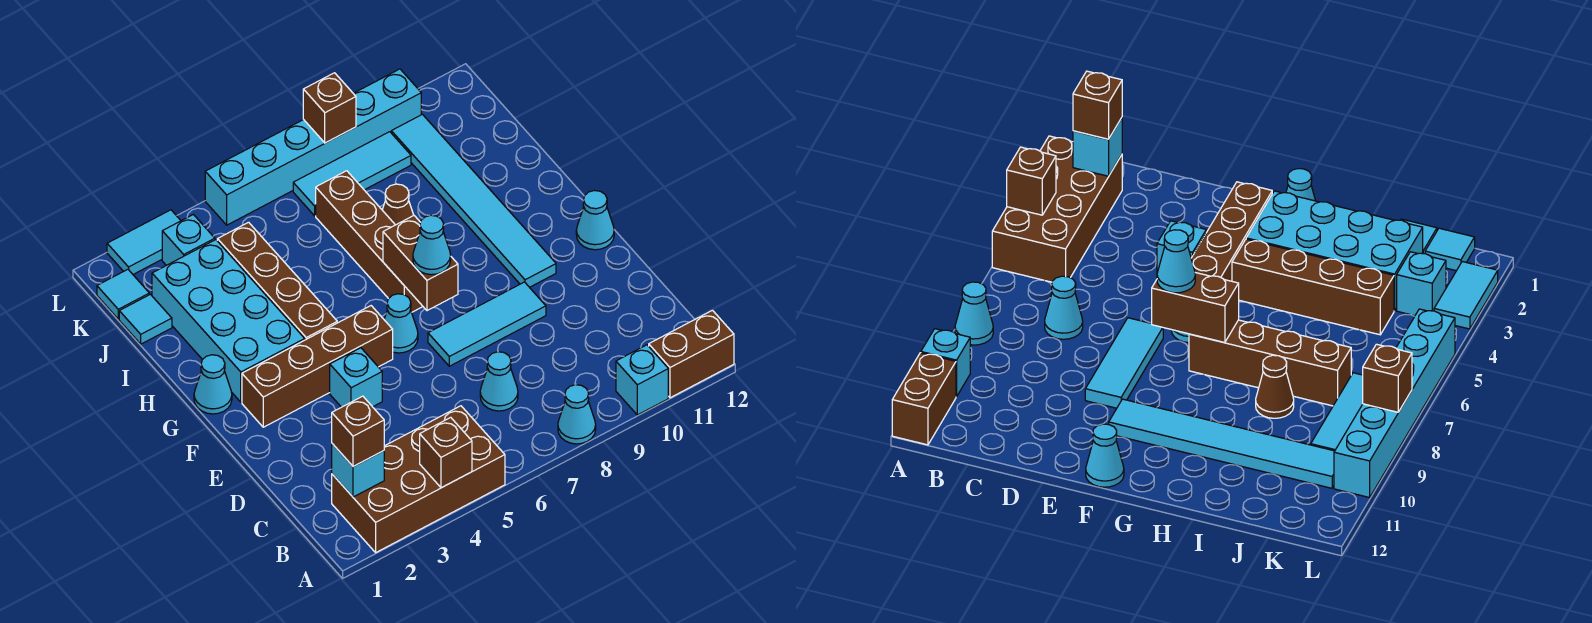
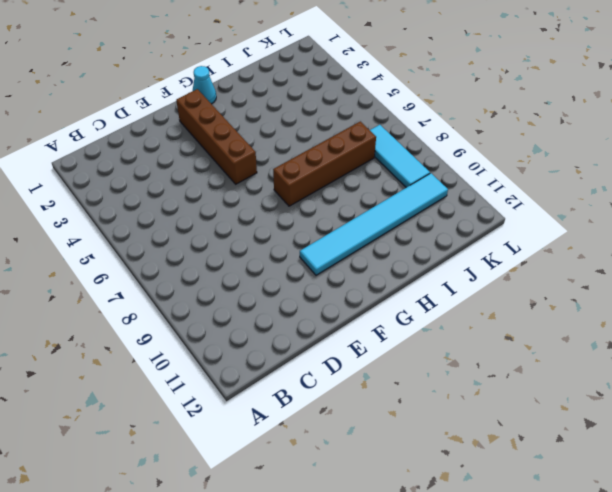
none -> brown 2x4 brick [332,406,505,552]
none -> cyan 1x1 cone [558,385,596,444]
none -> cyan 1x1 brick [616,345,668,415]

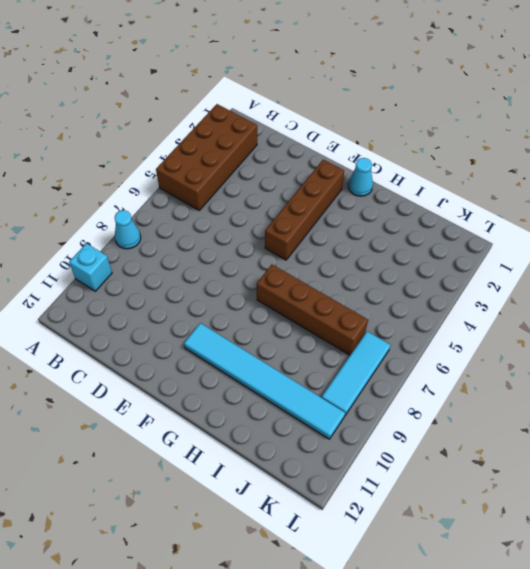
none -> brown 1x2 brick [649,310,734,398]
none -> cyan 1x1 cone [480,352,518,411]
none -> cyan 1x1 brick [330,348,382,407]

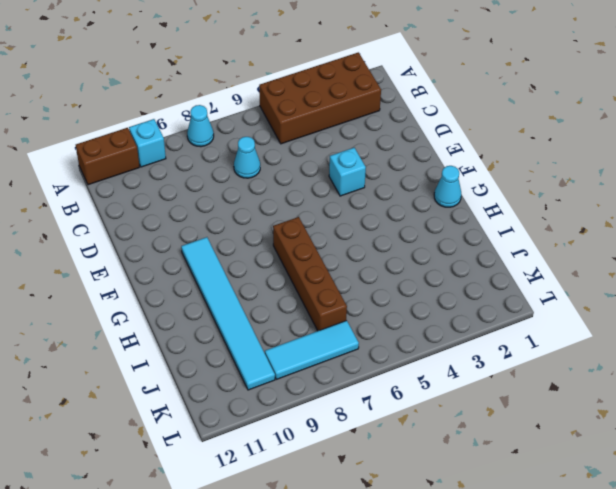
none -> cyan 1x3 tile [428,282,546,366]
none -> brown 1x4 brick [242,306,393,427]
none -> cyan 1x1 cone [384,294,418,353]

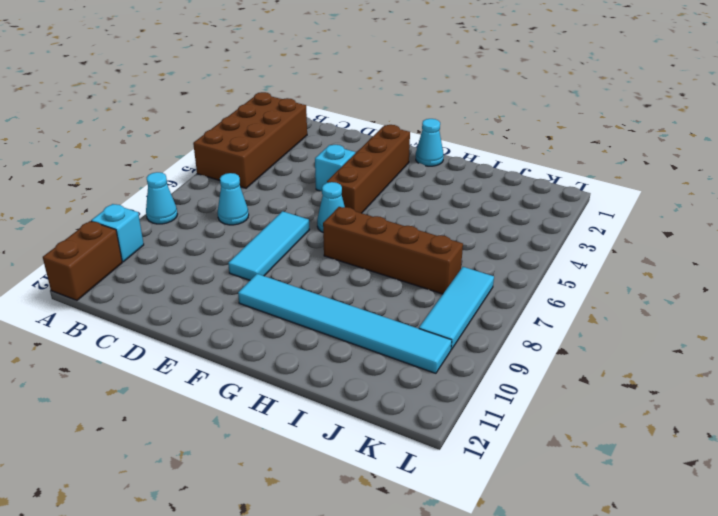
none -> cyan 1x1 cone [576,191,614,250]
none -> cyan 2x4 brick [152,240,305,402]
none -> brown 1x4 brick [217,222,337,340]

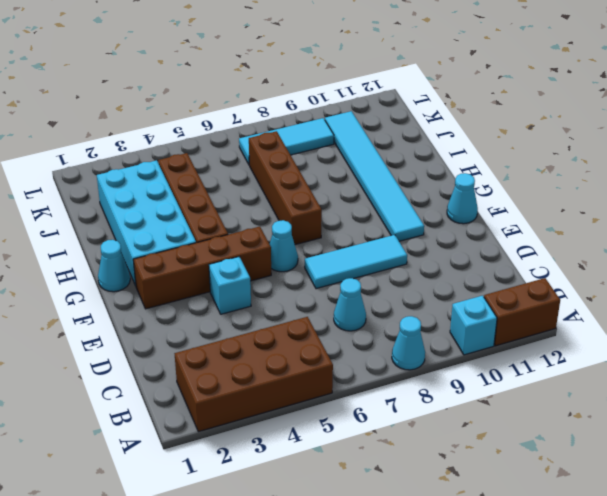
none -> brown 1x1 cone [382,184,414,225]
none -> cyan 1x1 tile [119,294,172,344]
none -> cyan 1x1 tile [97,269,149,319]

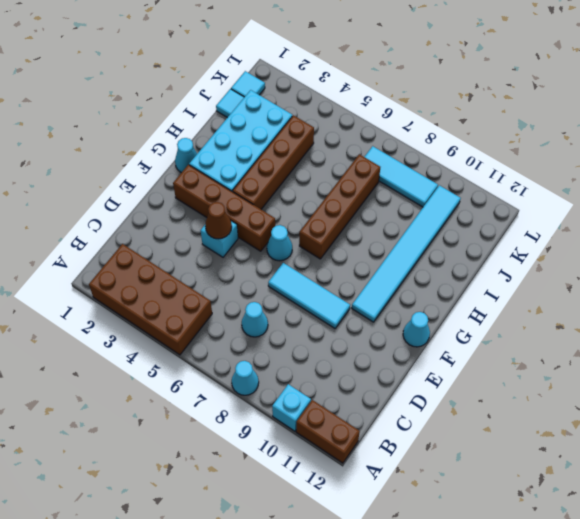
brown 1x1 cone [205,202,232,239] -> brown 1x1 cone moved to [382,184,414,225]
none -> cyan 1x1 brick [162,215,215,265]
none -> cyan 1x2 tile [107,210,181,274]
none -> cyan 1x6 brick [205,69,421,225]

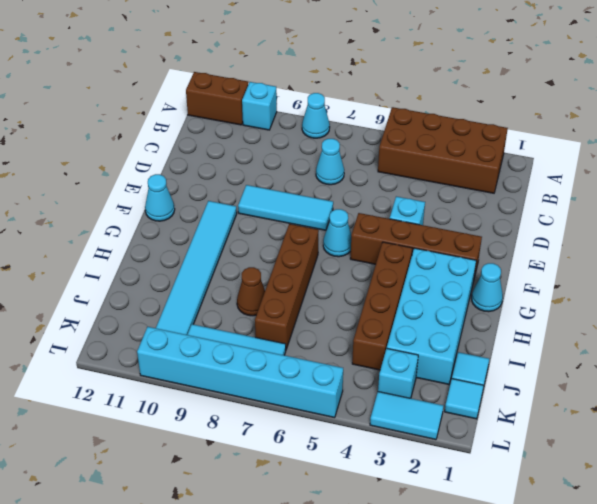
none -> brown 1x1 brick [420,417,472,488]
none -> cyan 1x1 brick [332,444,384,497]
none -> brown 1x2 brick [383,216,458,311]

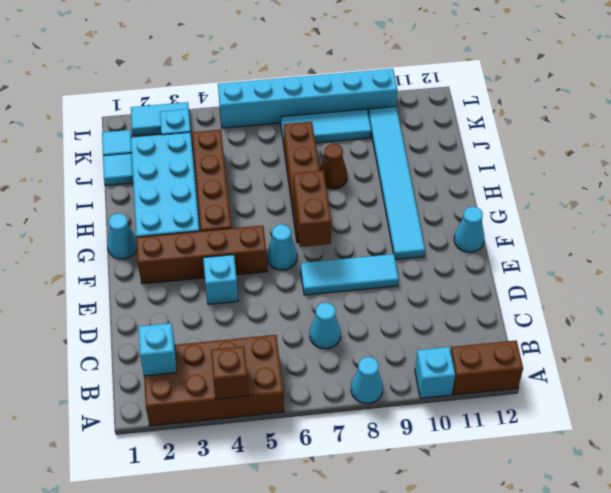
none -> brown 1x1 brick [303,73,356,143]
none -> brown 1x1 brick [332,396,384,467]
none -> cyan 1x1 cone [413,215,451,275]

